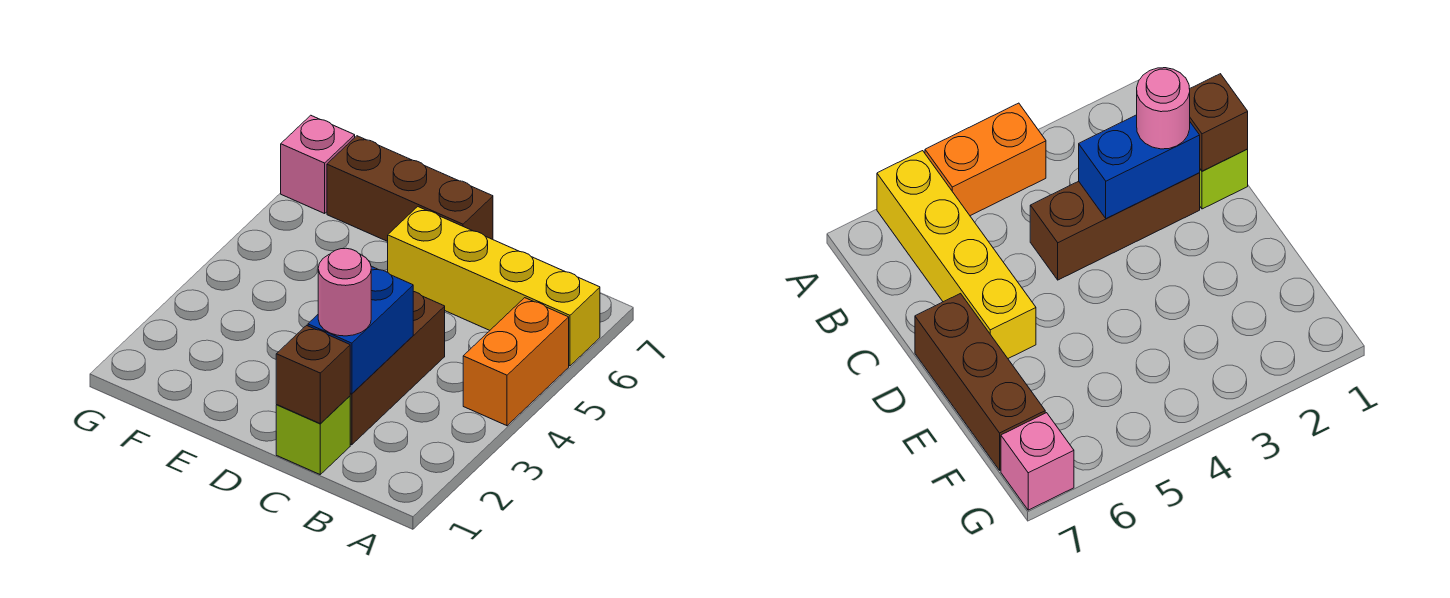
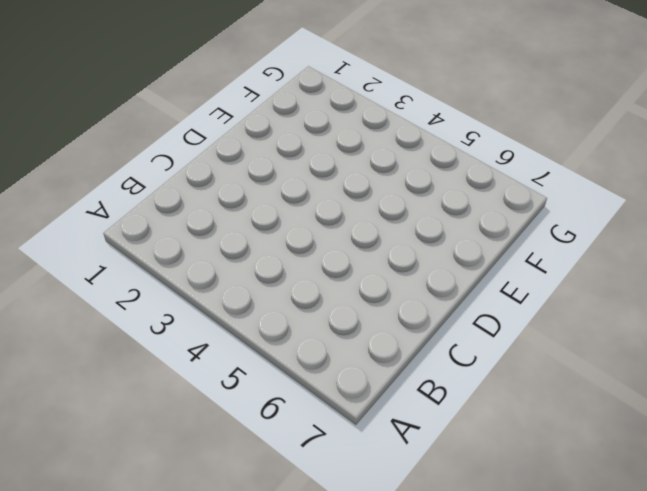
none -> orange 1x2 brick [463,298,569,426]
none -> yellow 1x4 brick [388,207,600,366]

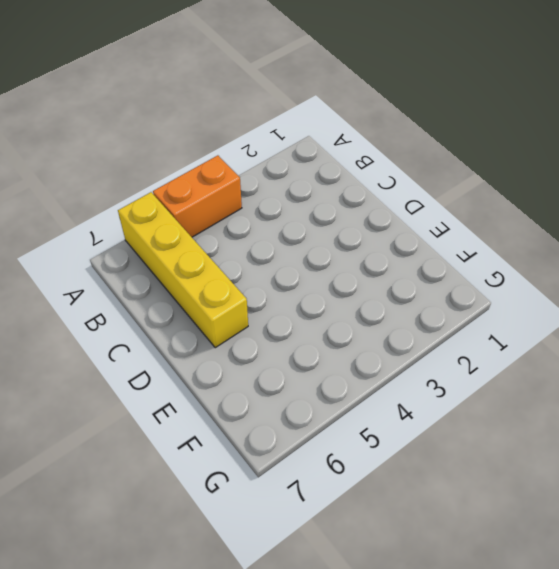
none -> lime 1x1 brick [276,396,350,474]
none -> brown 1x3 brick [350,291,445,445]

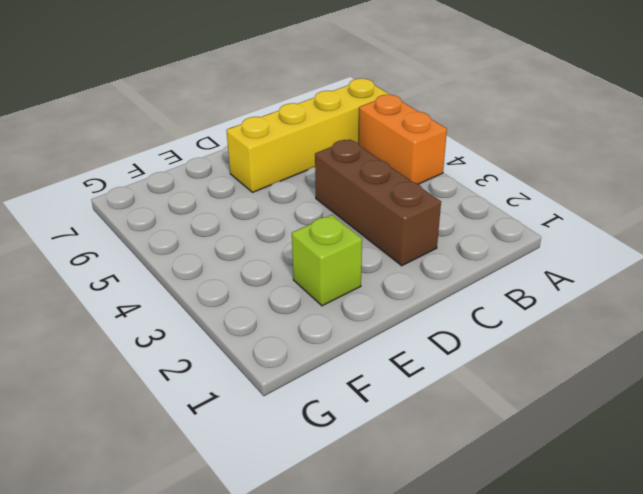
lime 1x1 brick [292,215,362,306] -> lime 1x1 brick moved to [276,396,350,474]
none -> brown 1x3 brick [327,136,493,241]
none -> pink 1x1 brick [281,115,355,213]

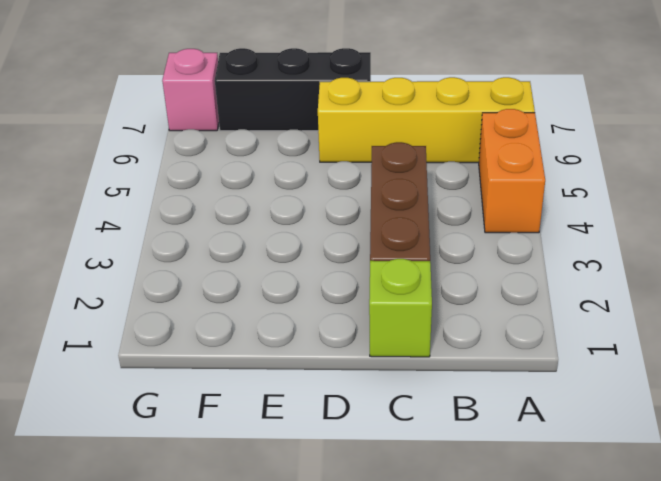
black 1x3 brick [215,48,371,131] -> brown 1x3 brick [327,136,493,241]
none -> brown 1x1 brick [276,325,350,423]
none -> blue 1x2 brick [308,266,413,394]

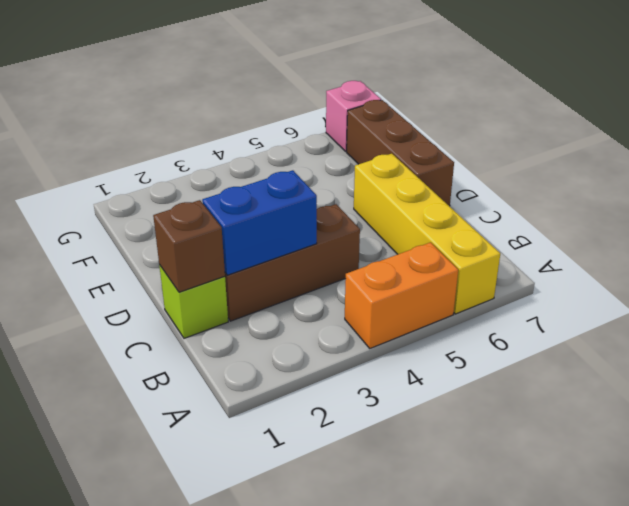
none -> pink 1x1 round brick [318,248,371,336]

